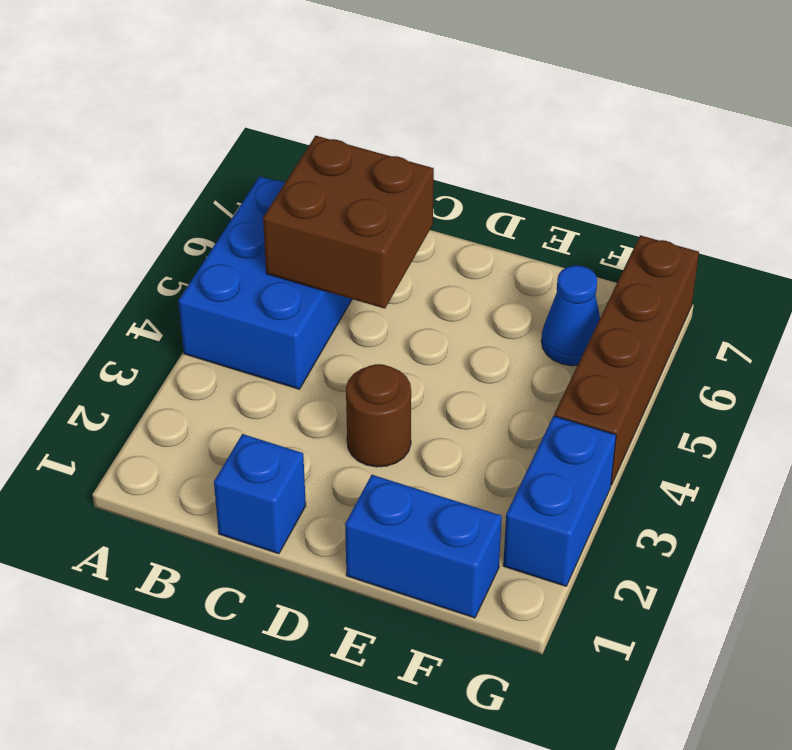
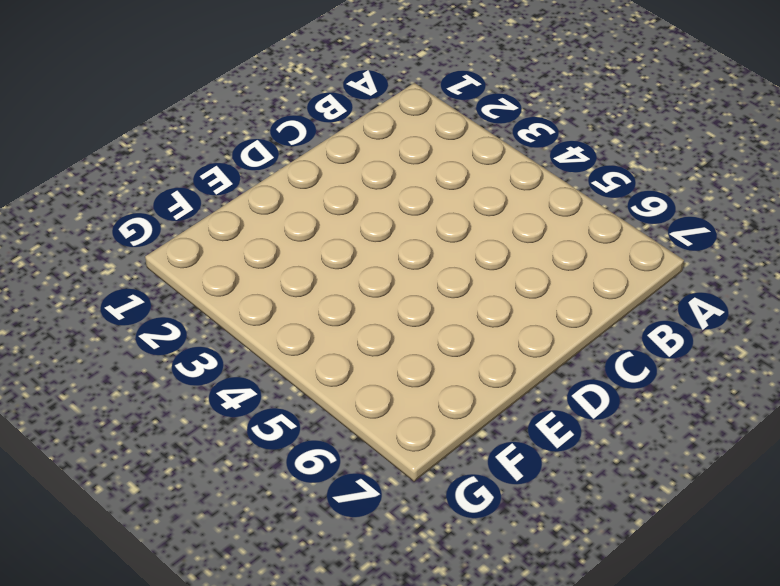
none -> blue 2x3 brick [178,176,352,389]
none -> blue 1x1 brick [214,434,306,554]

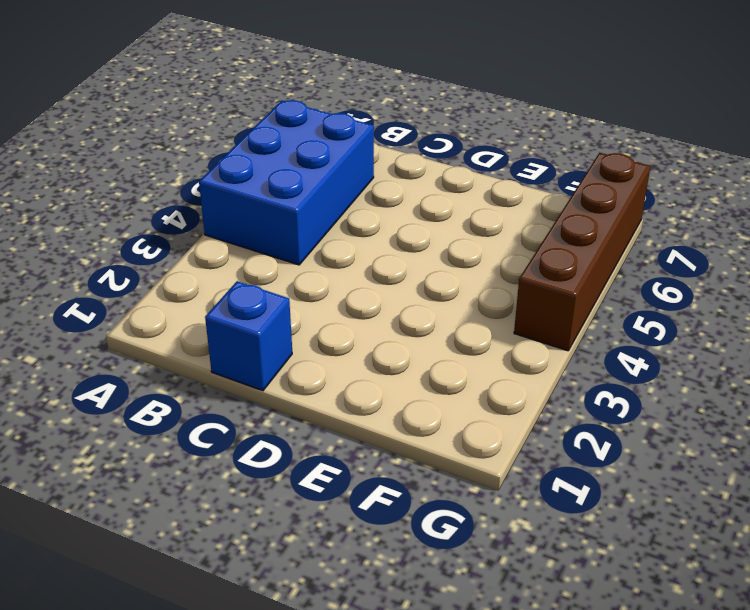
none -> brown 1x1 round brick [346,364,411,467]
none -> blue 1x2 brick [345,475,502,618]

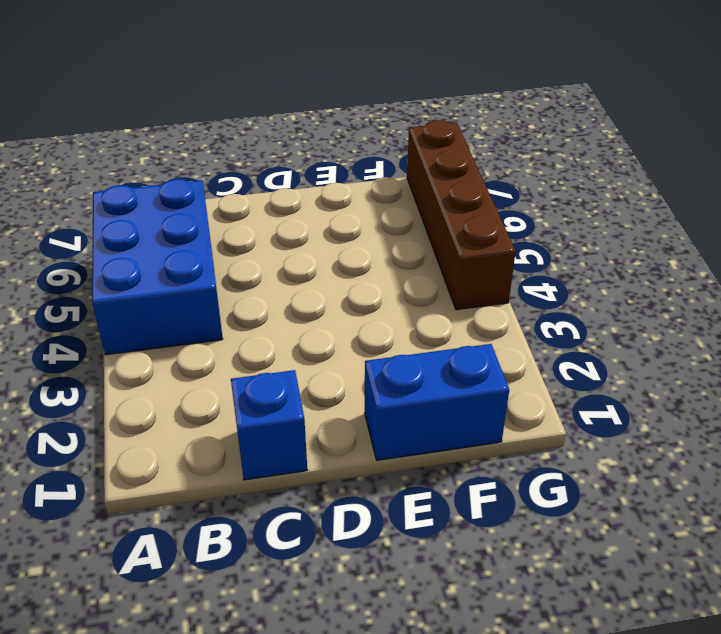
none -> brown 1x1 round brick [346,364,411,467]
none -> blue 1x1 cone [541,266,600,366]

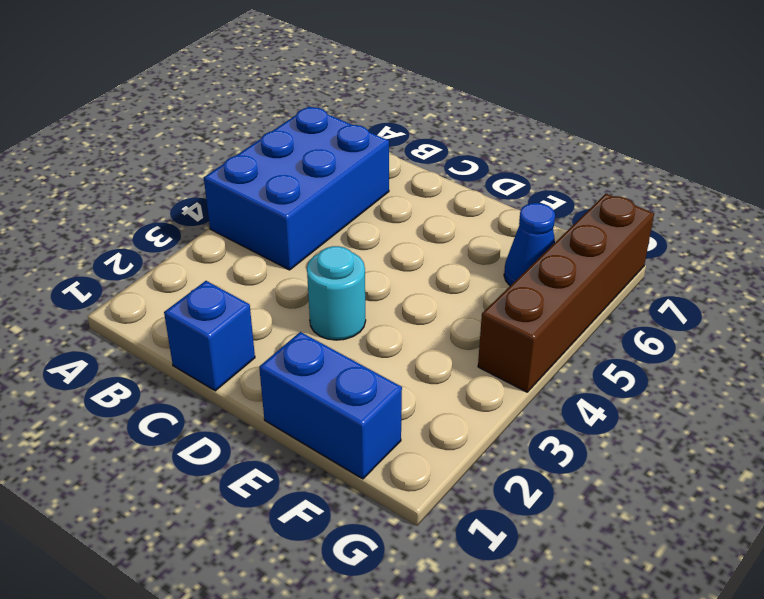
cyan 1x1 round brick [307,246,366,340] -> brown 1x1 round brick [346,364,411,467]
none -> blue 1x2 brick [503,416,616,586]
none -> brown 2x2 brick [263,136,434,309]

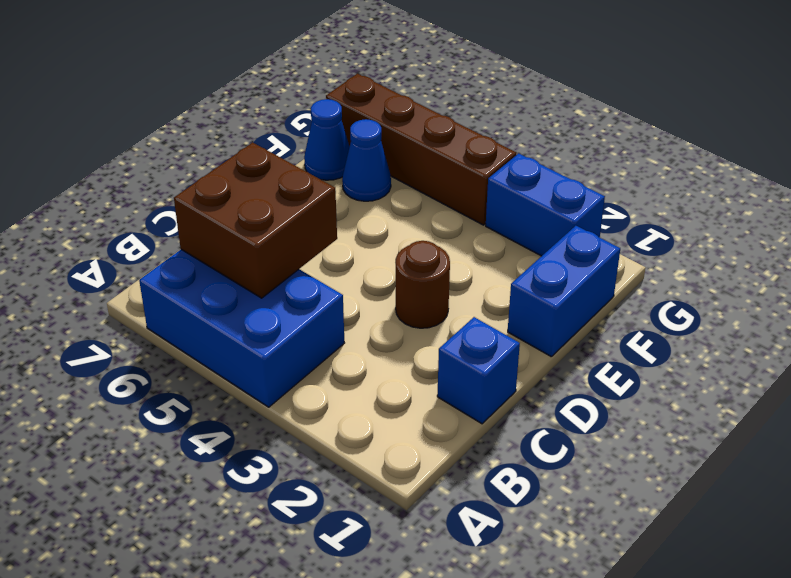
blue 1x1 cone [304,99,350,180] -> none

